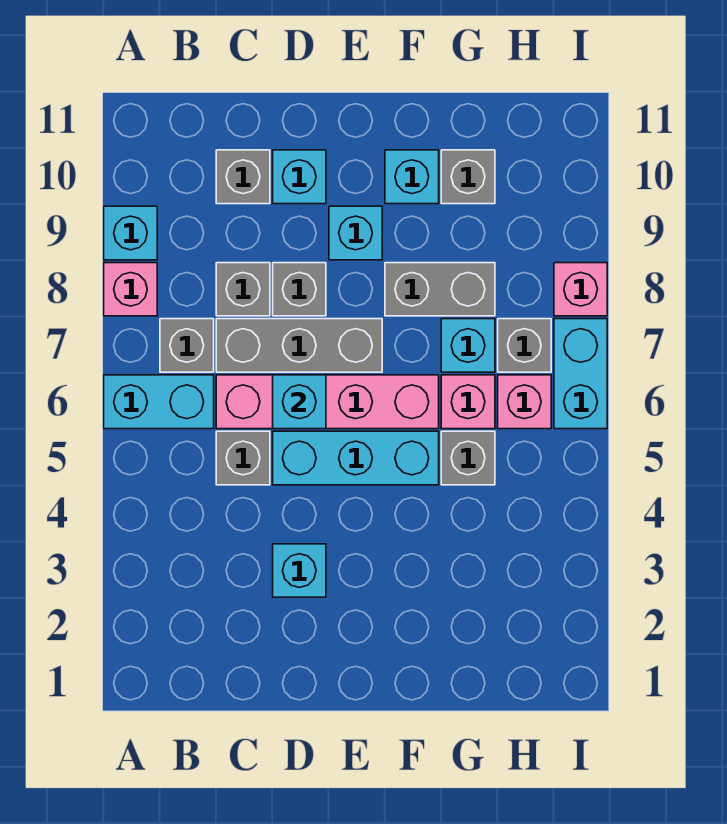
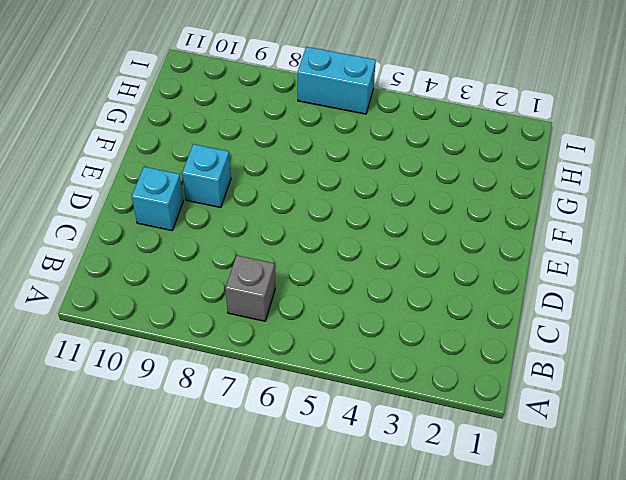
none -> cyan 1x2 brick [104,375,214,429]
none -> pink 1x1 brick [104,263,157,316]
none -> cyan 1x1 brick [104,206,157,260]

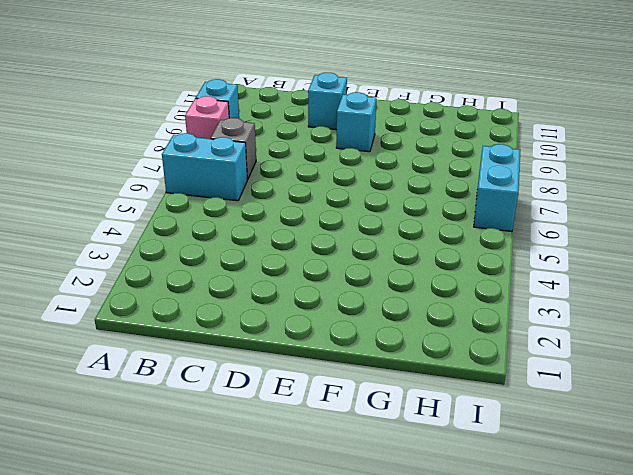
none -> grey 1x1 brick [216,431,270,485]
none -> pink 1x4 brick [216,375,439,429]
none -> grey 1x3 brick [216,319,382,372]

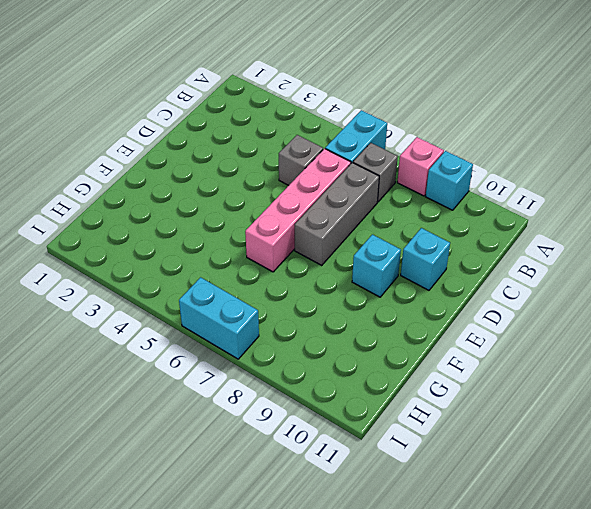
none -> grey 1x1 brick [216,263,270,316]
none -> grey 1x1 brick [216,150,270,204]
none -> cyan 1x1 brick [273,544,326,597]

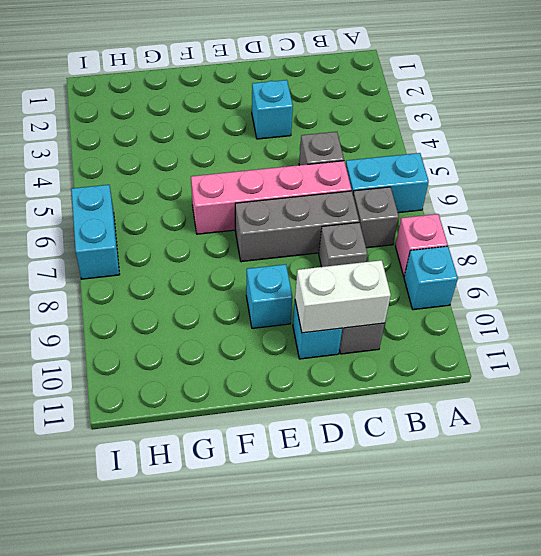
white 1x2 brick [295,260,391,333] -> none
none -> cyan 1x3 brick [273,431,439,485]
none -> grey 1x1 brick [273,263,326,316]
none -> grey 1x2 brick [385,263,495,316]

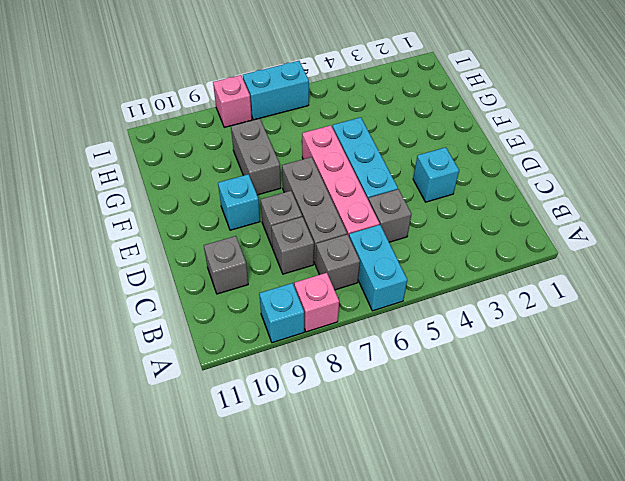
none -> cyan 1x1 brick [273,150,326,204]
none -> cyan 1x1 brick [385,150,439,204]
none -> grey 1x1 brick [441,431,495,485]

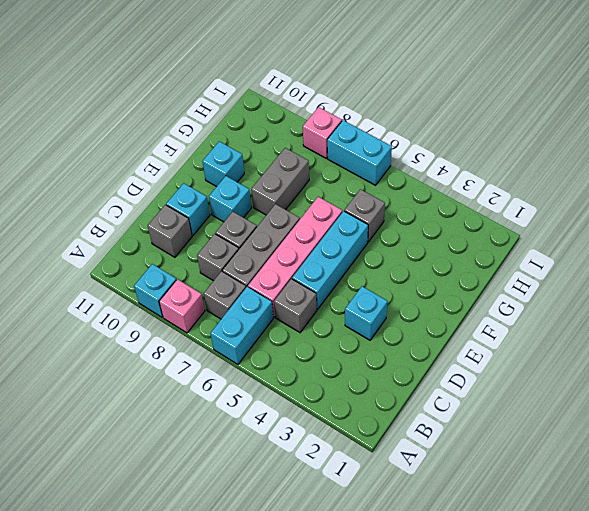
none -> pink 1x1 brick [441,375,495,429]
none -> cyan 1x1 brick [441,319,495,372]
none -> grey 1x1 brick [441,150,495,204]

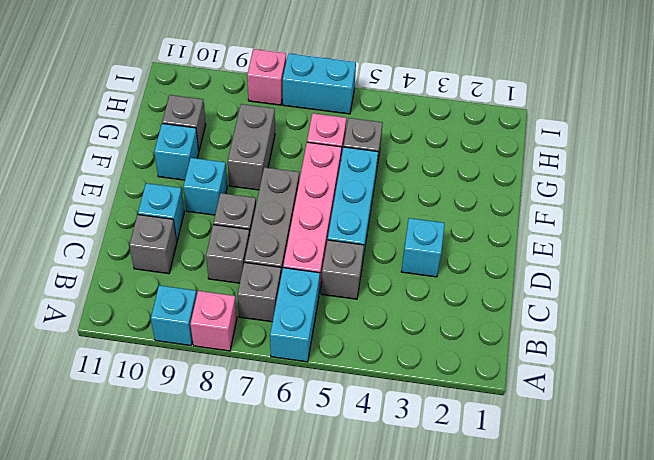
none -> cyan 1x1 brick [441,319,495,372]
none -> pink 1x1 brick [498,375,551,429]
none -> grey 1x1 brick [498,319,551,372]

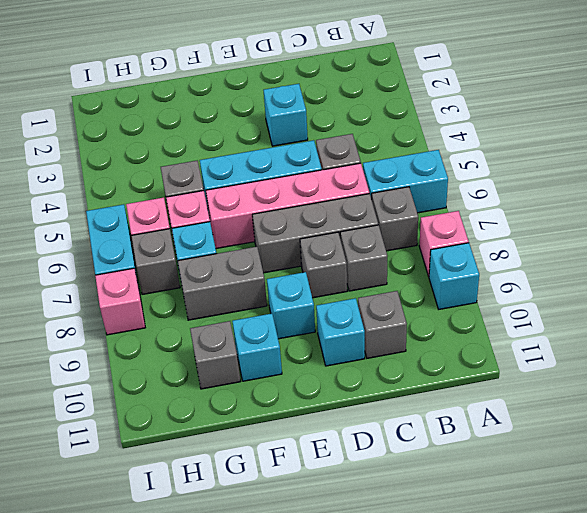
none -> cyan 1x1 brick [273,375,326,429]

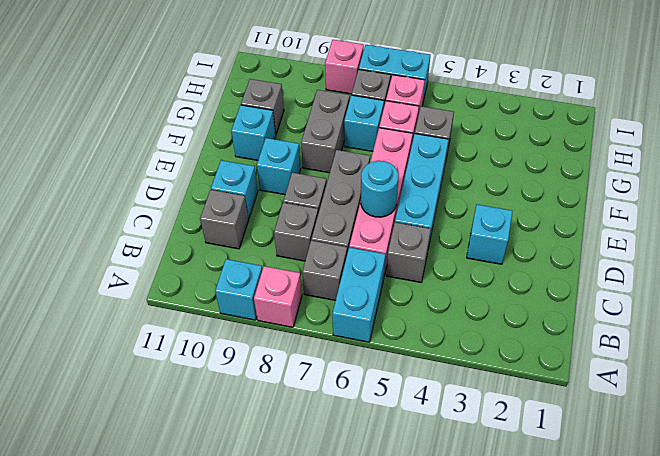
cyan 1x1 round brick [361,161,399,217] -> cyan 1x1 brick [273,375,326,429]

